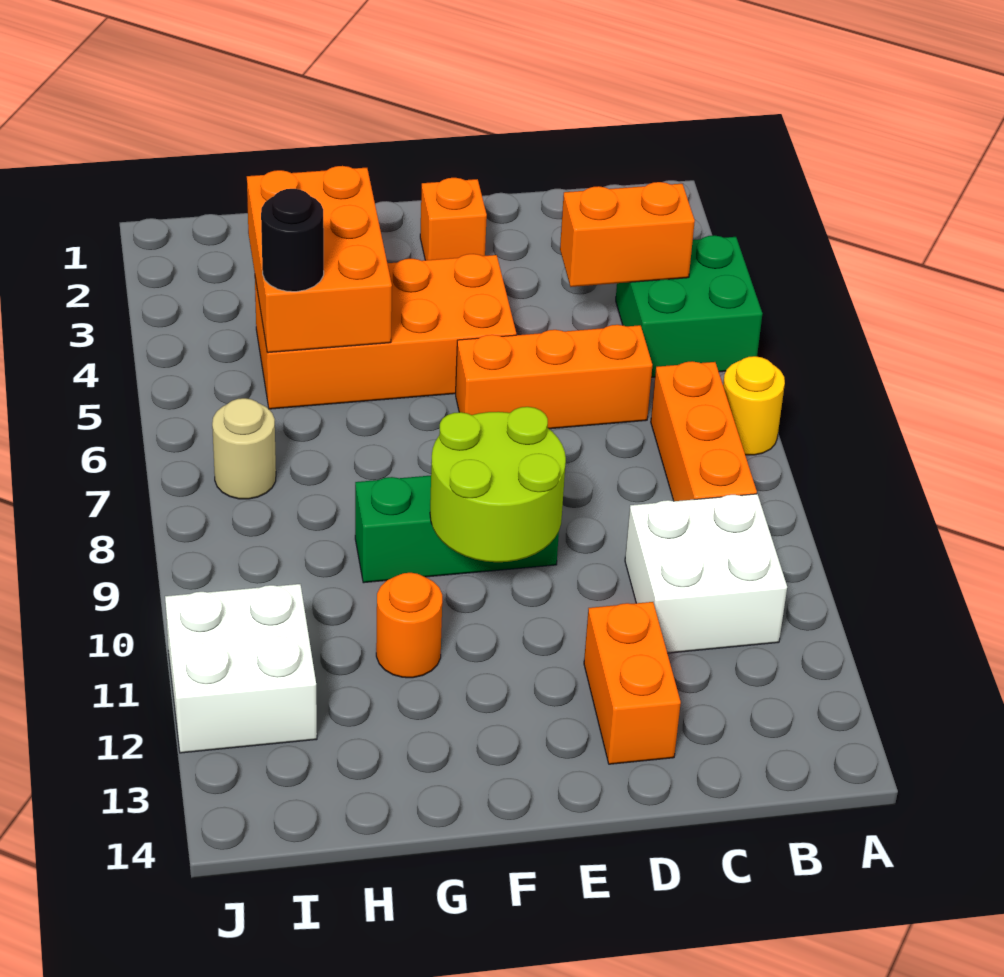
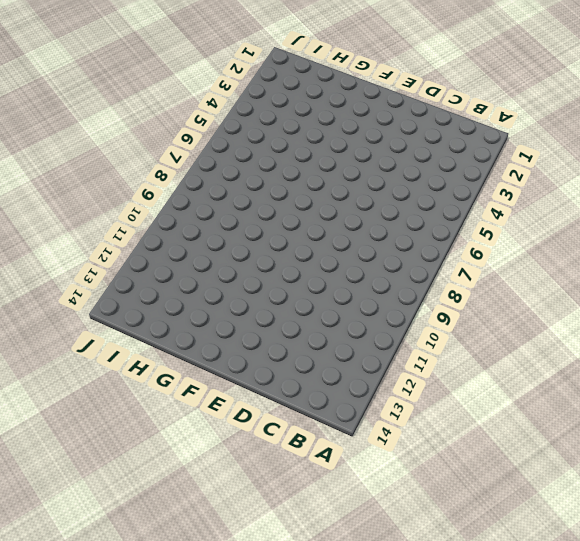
none -> green 2x2 brick [616,235,762,377]
none -> yellow 1x1 round brick [723,356,785,455]
none -> orange 1x3 brick [651,361,757,501]

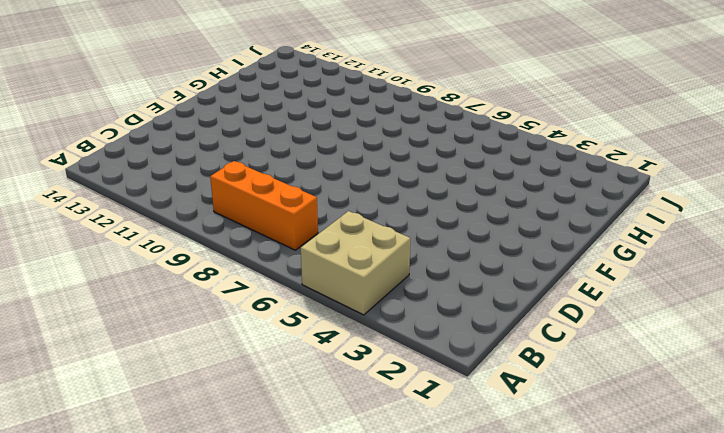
tan 2x2 brick [301,211,410,315] -> green 2x2 brick [616,235,762,377]
none -> yellow 1x1 round brick [723,356,785,455]
none -> white 2x2 brick [625,494,787,653]
none -> orange 1x3 brick [456,325,652,429]

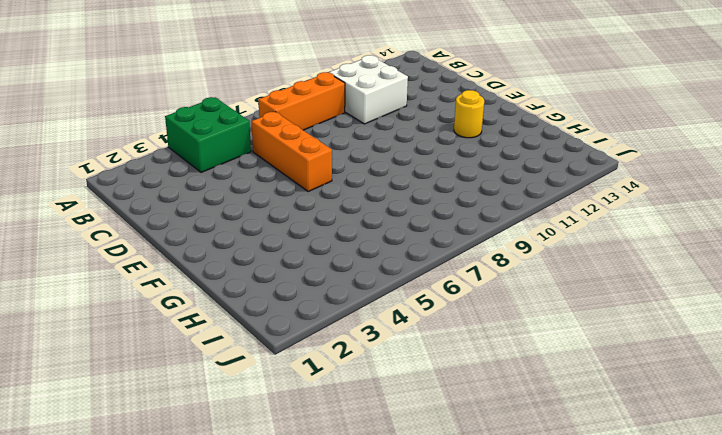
yellow 1x1 round brick [454,90,484,138] -> yellow 1x1 round brick moved to [723,356,785,455]
none -> orange 1x2 brick [584,602,681,764]
none -> orange 1x1 brick [420,178,487,260]
none -> orange 2x4 brick [255,254,516,409]

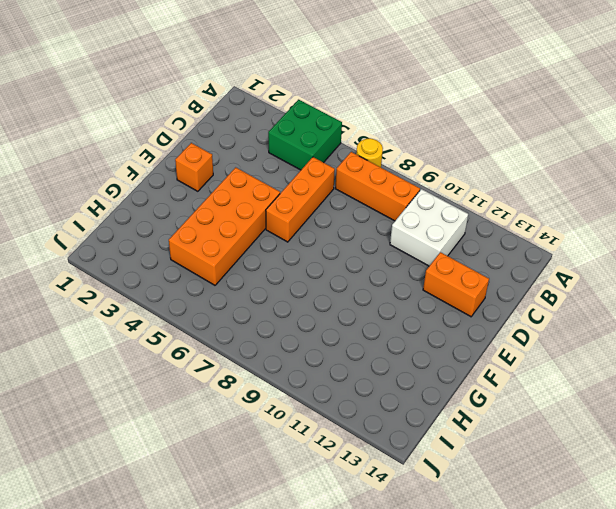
none -> green 1x3 brick [355,476,559,583]
none -> orange 1x1 round brick [376,573,442,678]
none -> tan 1x1 round brick [212,398,276,499]

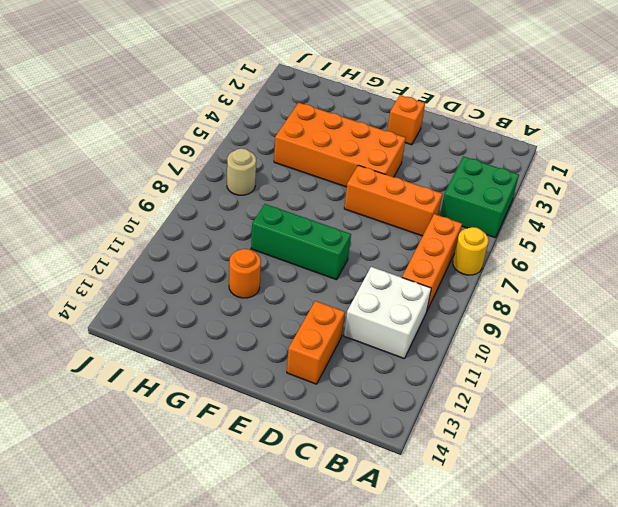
none -> white 2x2 brick [165,584,317,753]
none -> orange 1x2 brick [560,182,695,287]
none -> lime 2x2 round brick [430,407,566,562]

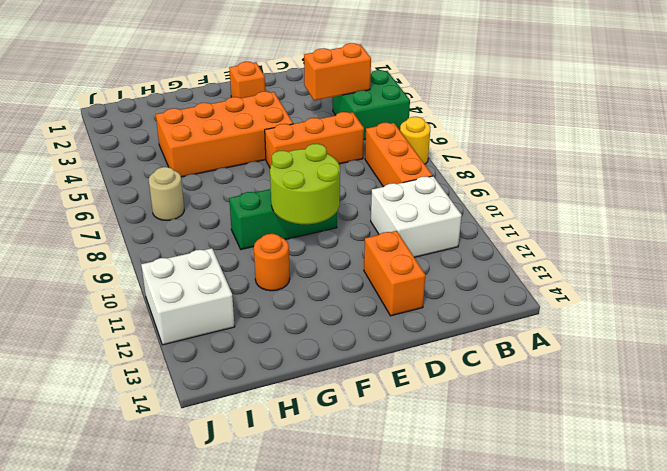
none -> orange 2x3 brick [247,166,392,353]
none -> black 1x1 round brick [261,189,324,292]

